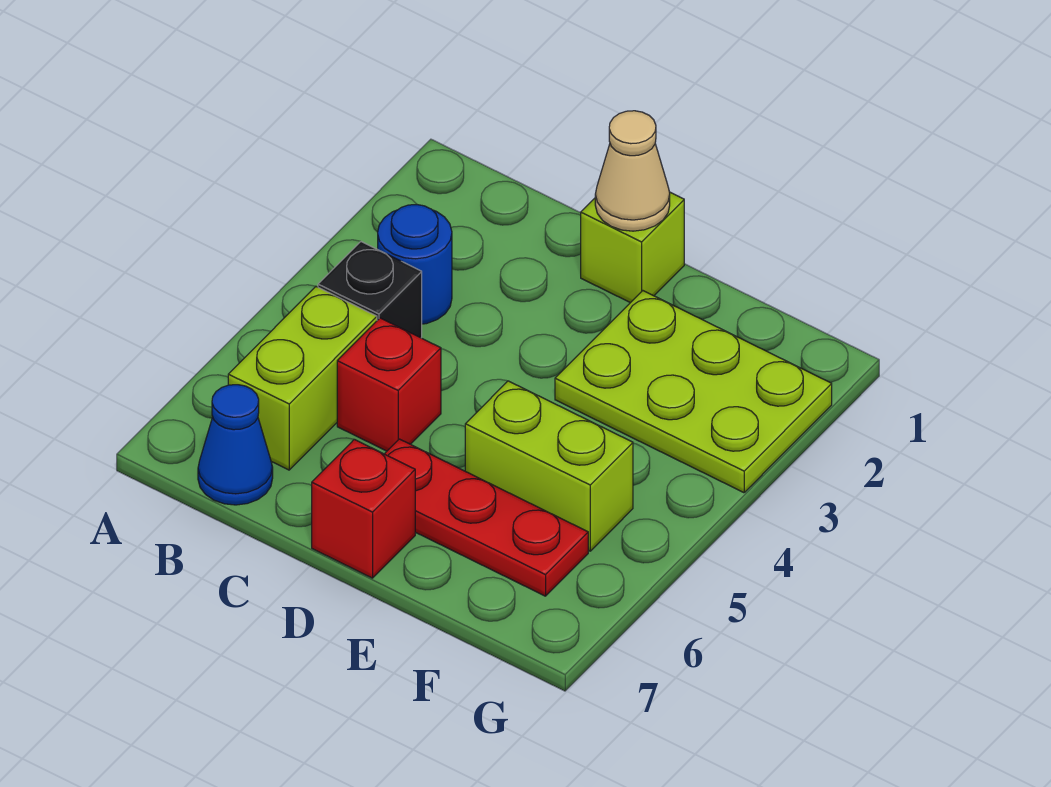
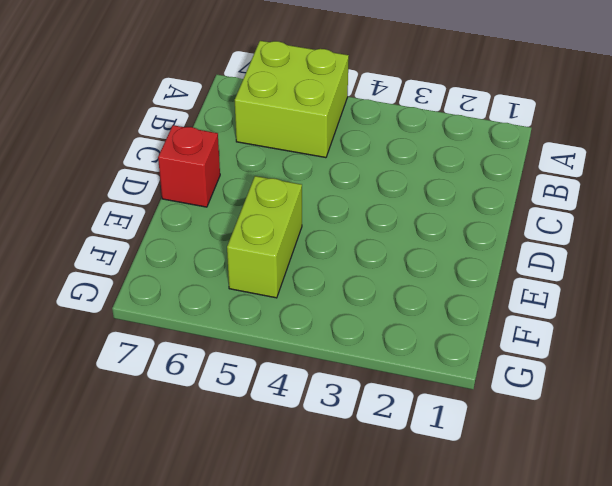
lime 2x2 brick [235,41,349,158] -> lime 1x2 brick [228,287,377,470]
none -> blue 1x1 round brick [378,205,452,324]
none -> black 1x1 brick [318,242,422,338]

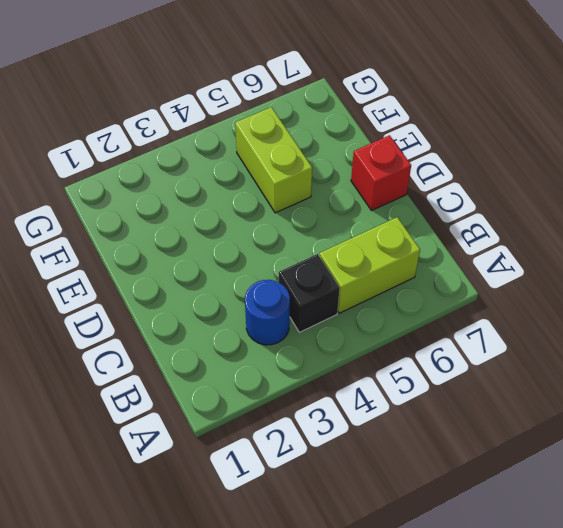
none -> blue 1x1 cone [198,385,273,505]
none -> red 1x1 brick [337,318,441,451]

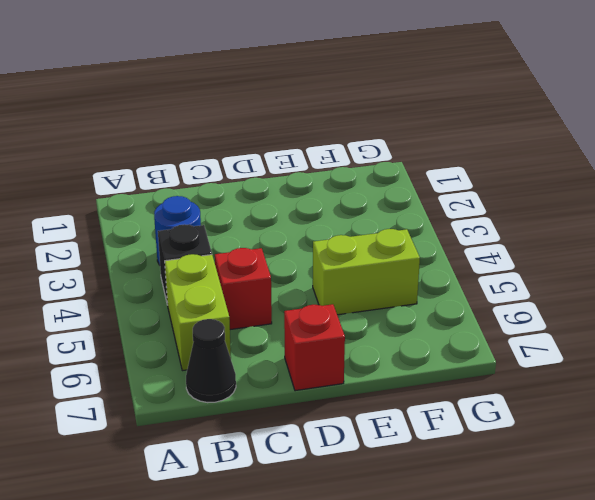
black 1x1 cone [186,319,236,403] -> blue 1x1 cone [198,385,273,505]
none -> lime 1x1 brick [581,192,684,303]
none -> red 1x3 plate [385,439,588,596]

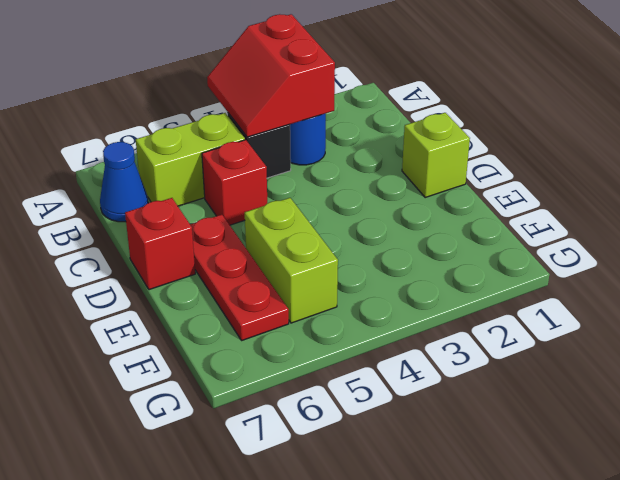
red 2x2 slope [207,14,335,137] -> none
none -> lime 2x3 plate [555,291,832,493]
none -> tan 1x1 cone [595,111,670,231]

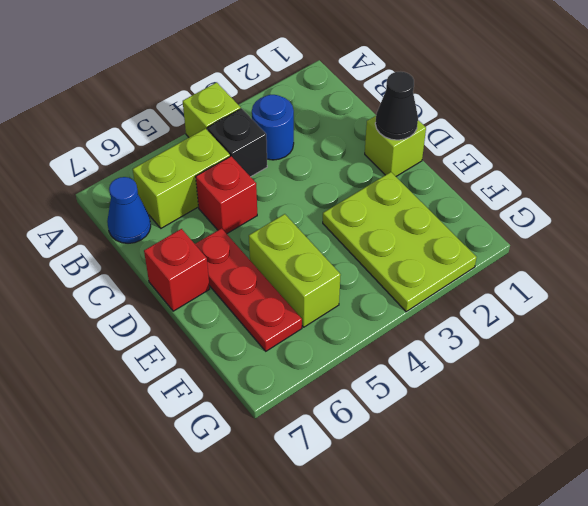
lime 1x1 brick [183,82,241,137] -> none
black 1x1 cone [375,72,418,140] -> tan 1x1 cone [595,111,670,231]

